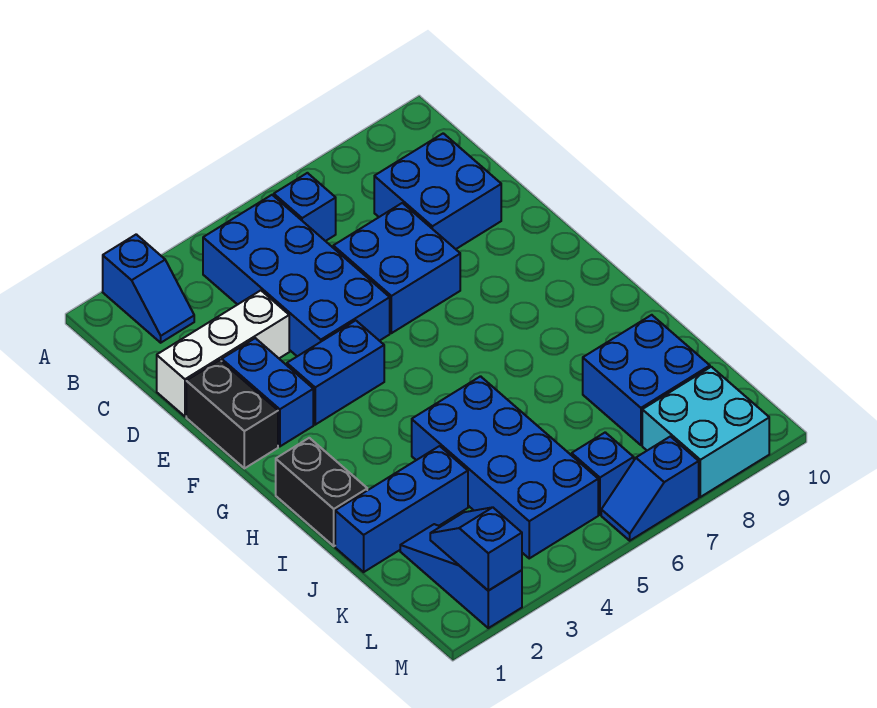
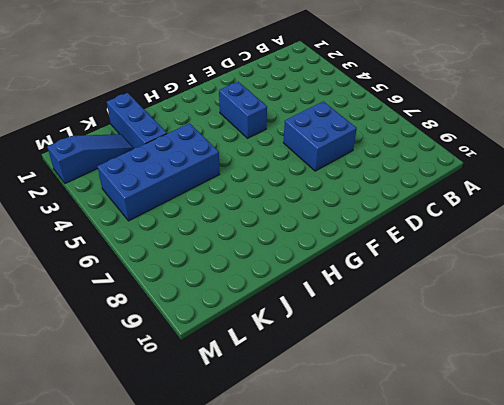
none -> blue 1x2 slope [103,234,194,343]
none -> blue 2x4 brick [203,195,390,356]
none -> blue 1x1 brick [274,173,336,241]

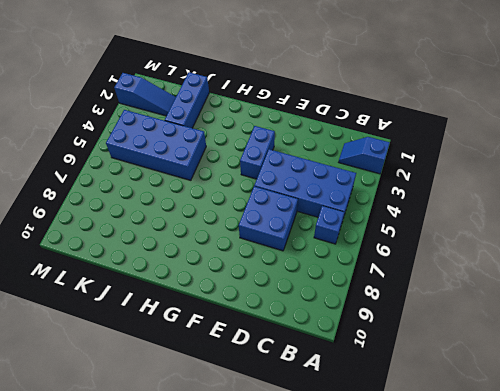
none -> blue 2x2 brick [374,133,501,249]
none -> white 1x3 brick [157,290,289,416]
none -> black 1x2 brick [186,360,278,468]

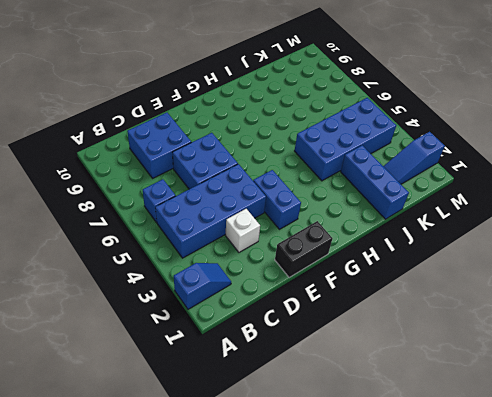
white 1x1 brick [226,209,260,252] -> white 1x3 brick [157,290,289,416]
none -> blue 1x2 brick [222,338,313,446]
none -> black 1x2 brick [276,438,367,546]
none -> blue 2x2 brick [583,315,710,445]

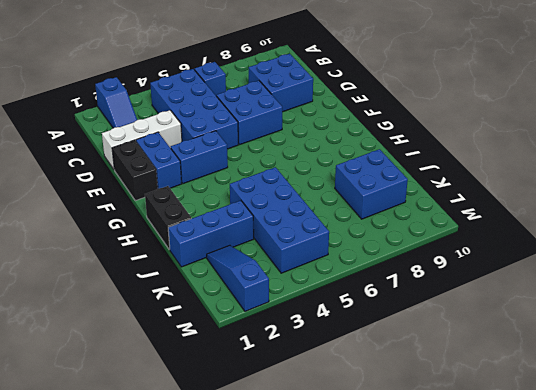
none -> blue 1x1 brick [572,432,634,515]
none -> cyan 2x2 brick [642,367,769,497]
none -> blue 1x2 slope [601,436,699,541]

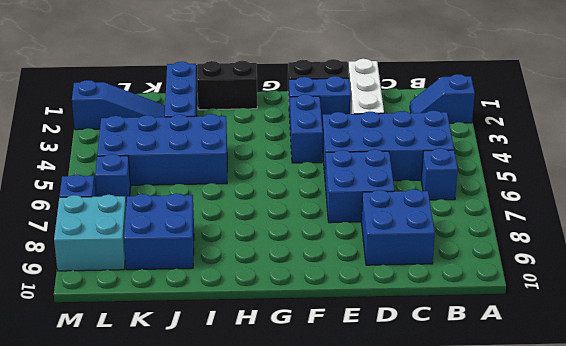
none -> blue 1x2 slope [430,507,522,591]

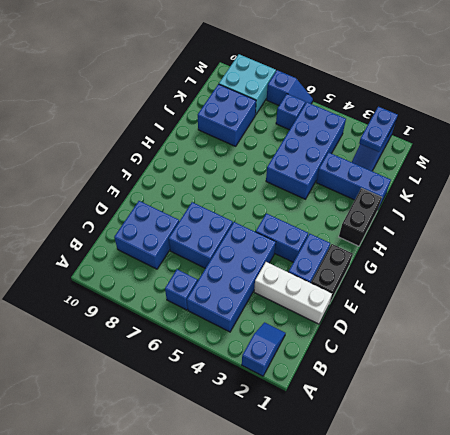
blue 1x2 plate [359,107,398,152] -> blue 1x2 slope [430,507,522,591]

